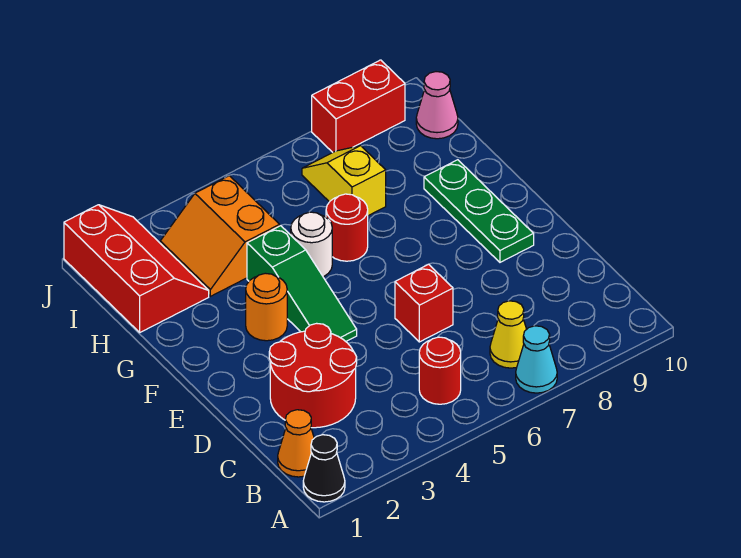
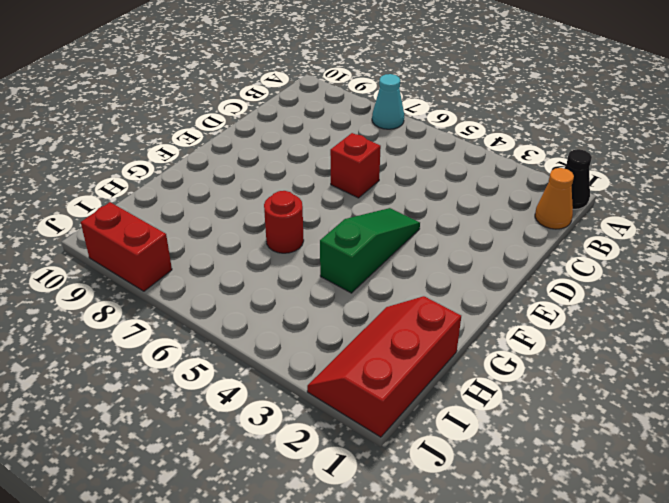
none -> red 1x1 round brick [419,337,461,404]
none -> yellow 1x1 cone [490,301,527,368]
none -> red 2x2 round brick [269,323,357,428]

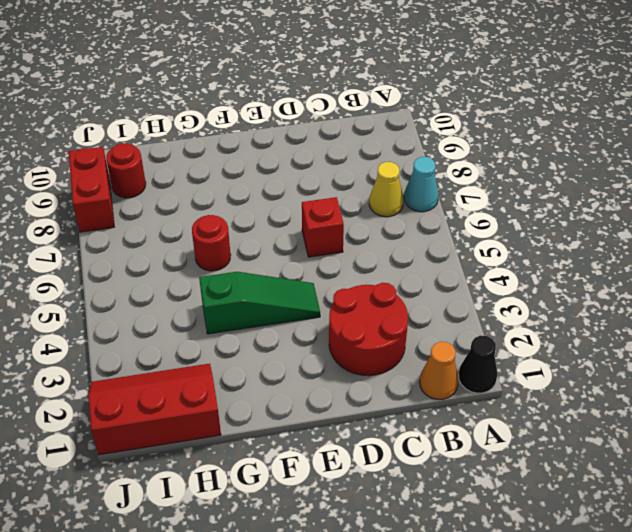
red 1x1 round brick [106,143,146,198] -> red 1x1 round brick moved to [419,337,461,404]
none -> green 1x3 plate [424,160,534,262]
none -> orange 1x1 round brick [246,273,287,341]
none -> white 1x1 round brick [291,212,332,277]

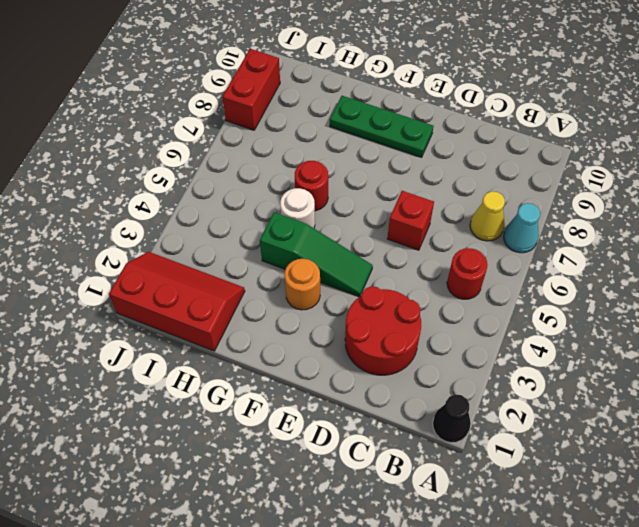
none -> orange 1x1 cone [278,410,314,477]
none -> orange 2x2 slope [160,176,280,296]
none -> yellow 1x2 slope [302,146,386,216]

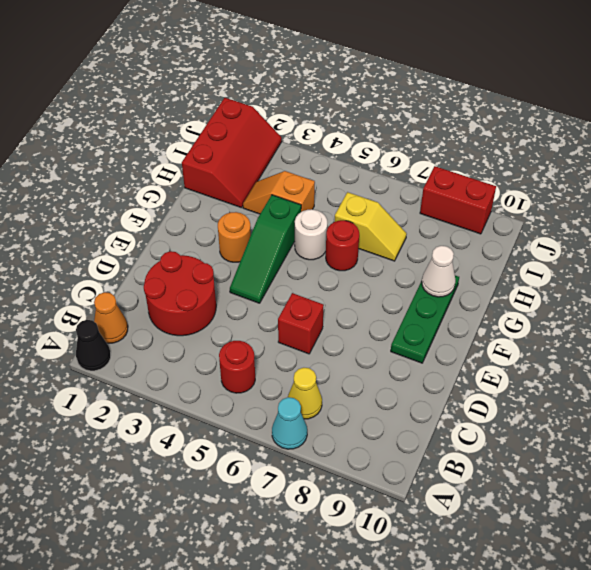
white 1x1 cone [422,246,456,297] -> none
orange 1x2 slope [243,171,315,214] -> orange 2x2 slope [160,176,280,296]
yellow 1x2 slope [334,192,407,261] -> yellow 1x2 slope turned to [302,146,386,216]
none -> pink 1x1 cone [416,72,458,139]

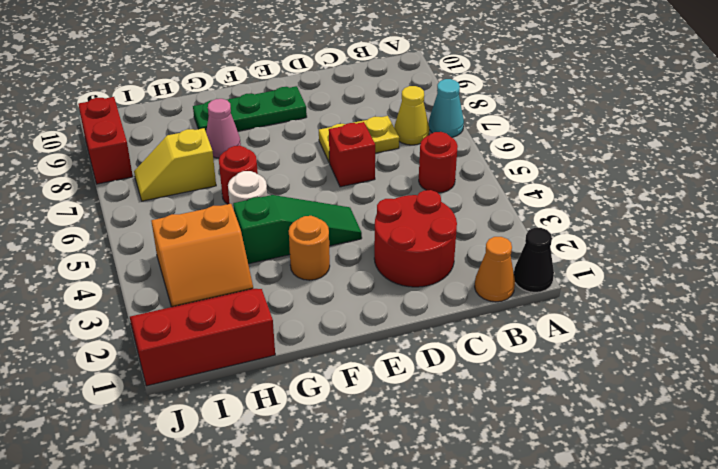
yellow 1x2 plate [319,116,399,162] -> none
pink 1x1 cone [206,99,241,158] -> pink 1x1 cone moved to [416,72,458,139]

